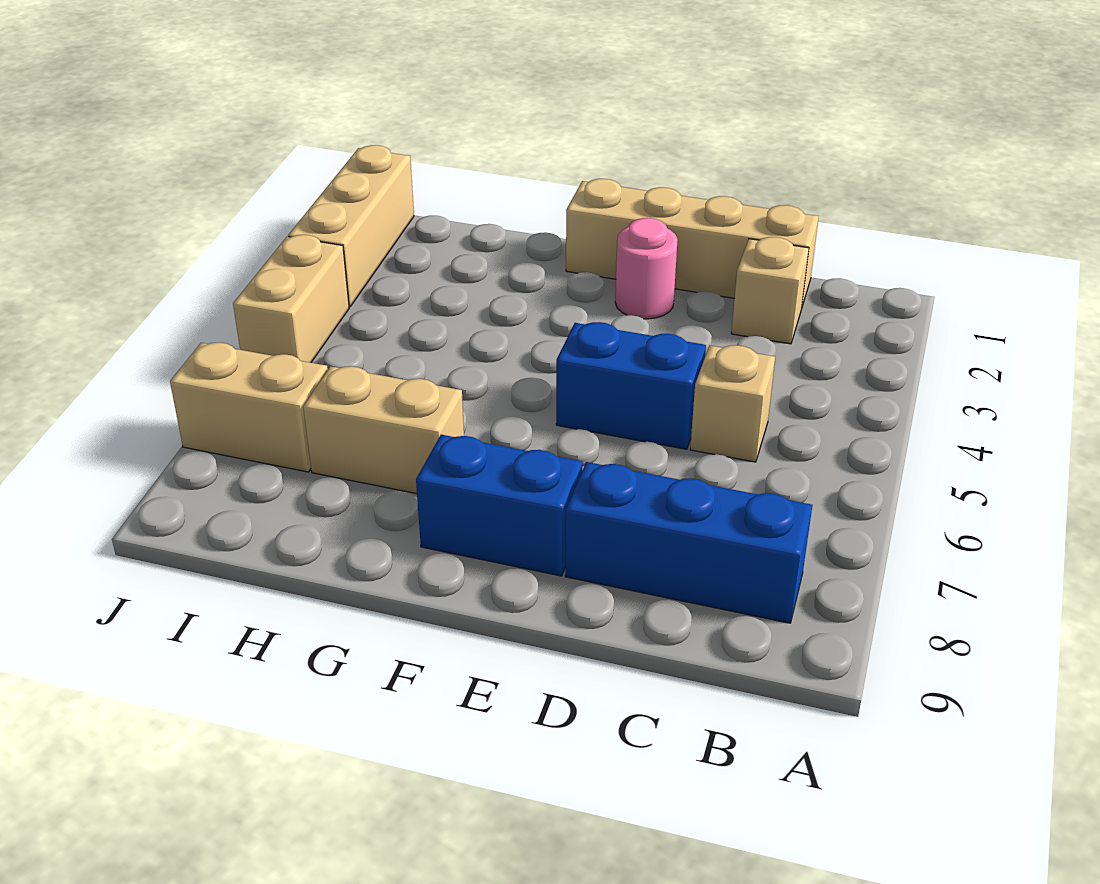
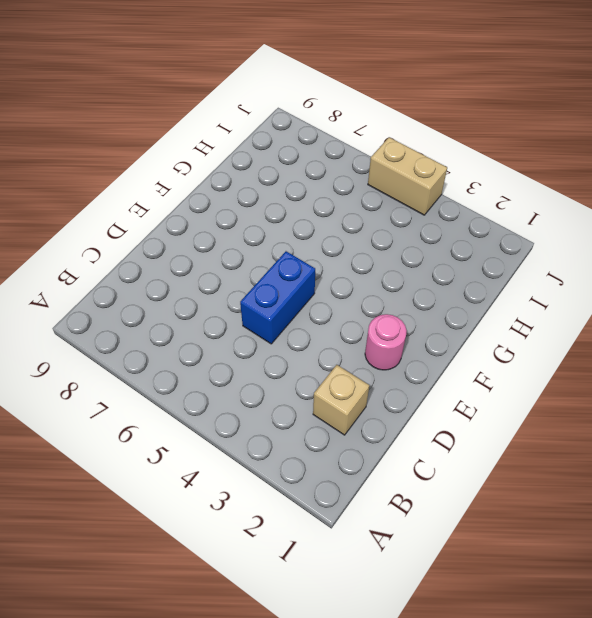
none -> blue 1x3 brick [565,462,812,623]
none -> tan 1x4 brick [566,179,819,309]

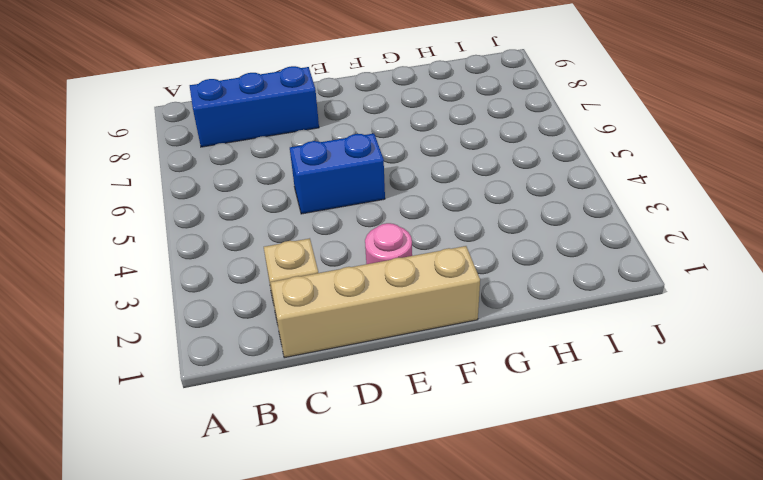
none -> tan 1x1 brick [690,345,775,462]
none -> blue 1x2 brick [416,435,583,576]

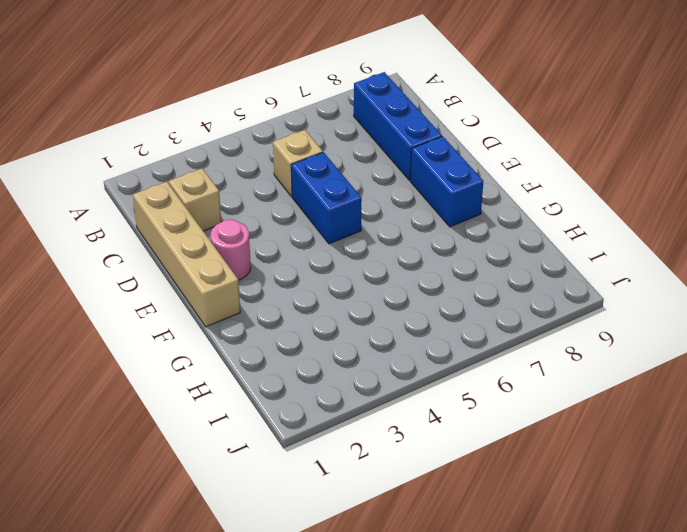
none -> tan 1x2 brick [303,366,464,494]
none -> tan 1x2 brick [170,343,328,472]

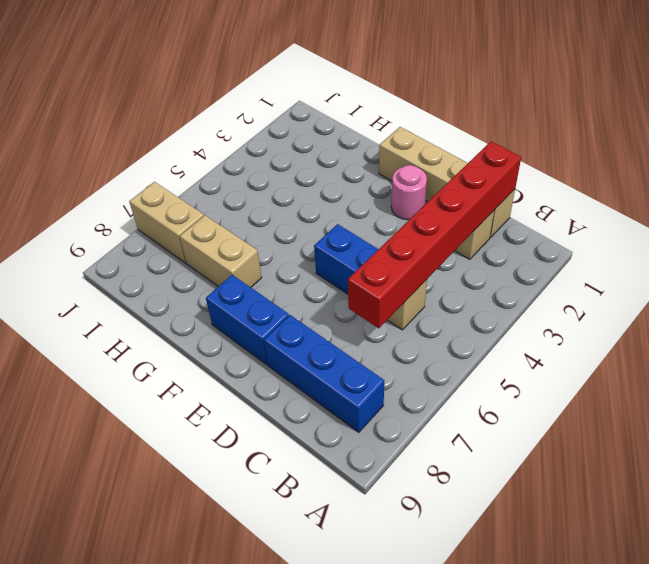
red 1x6 brick [348,141,521,328] -> none
none -> tan 1x3 brick [288,145,414,307]
none -> tan 1x2 brick [233,235,349,363]

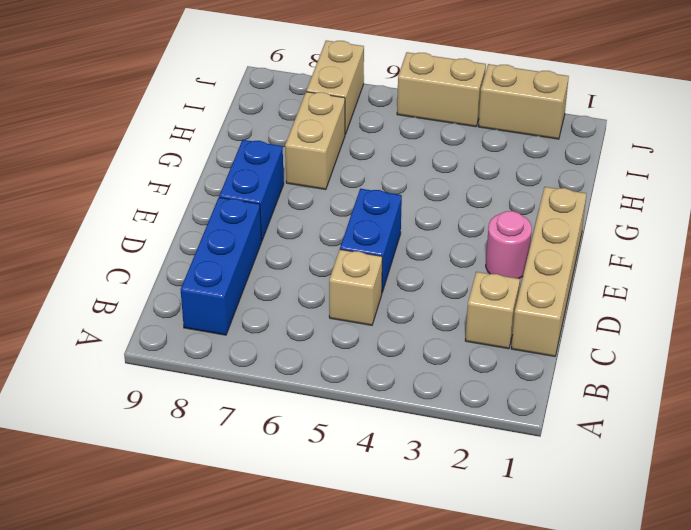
tan 1x2 brick [478,64,569,139] -> tan 1x3 brick [288,145,414,307]

